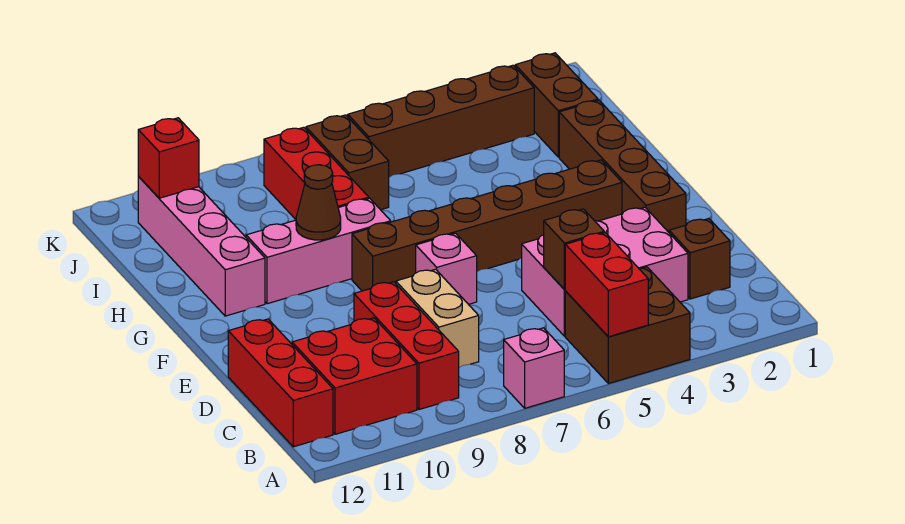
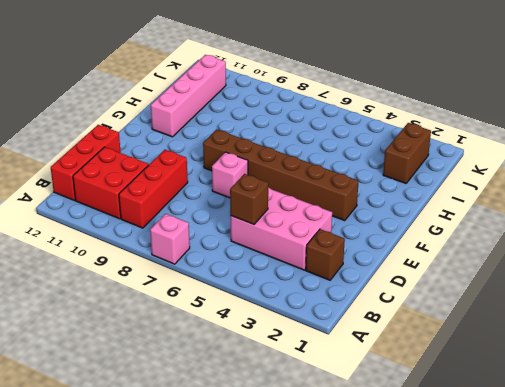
none -> brown 2x2 brick [565,267,690,384]
none -> tan 1x2 brick [396,269,479,367]
none -> brown 1x4 brick [559,100,686,232]

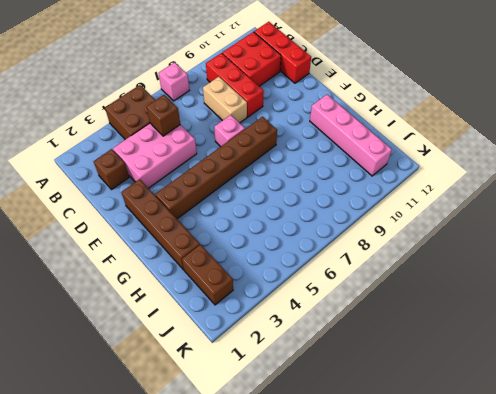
none -> pink 1x3 brick [246,198,391,304]
none -> red 1x3 brick [264,127,369,219]
none -> brown 1x2 brick [306,115,389,210]

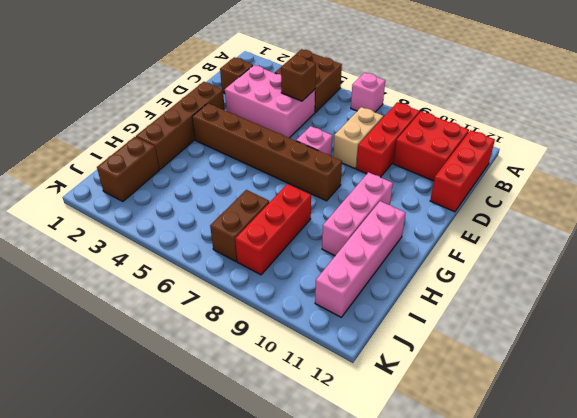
pink 1x3 brick [322,172,393,256] -> pink 1x3 brick turned to [246,198,391,304]
none -> brown 1x4 brick [348,65,534,177]
none -> red 1x2 brick [565,233,648,337]
none -> brown 1x1 cone [296,165,341,240]

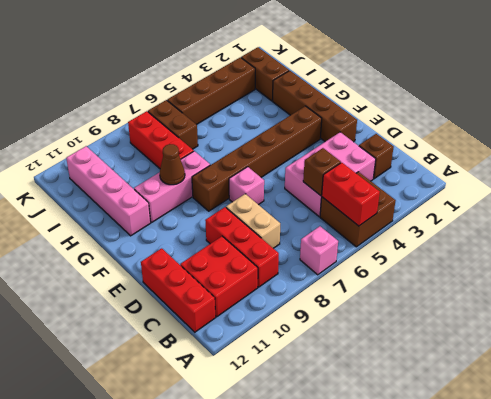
none -> red 1x1 brick [138,118,199,198]

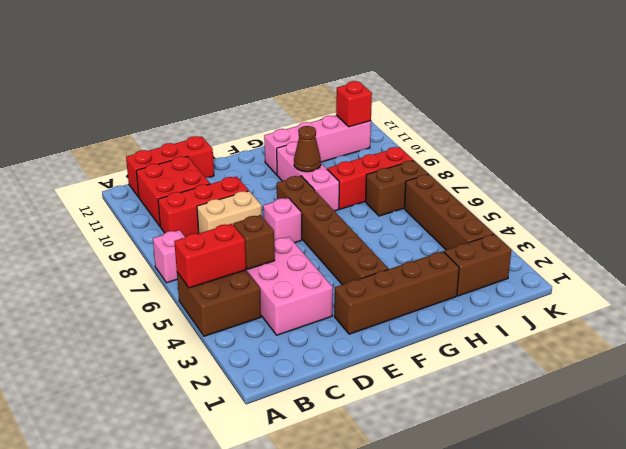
none -> brown 1x1 brick [669,219,730,299]

